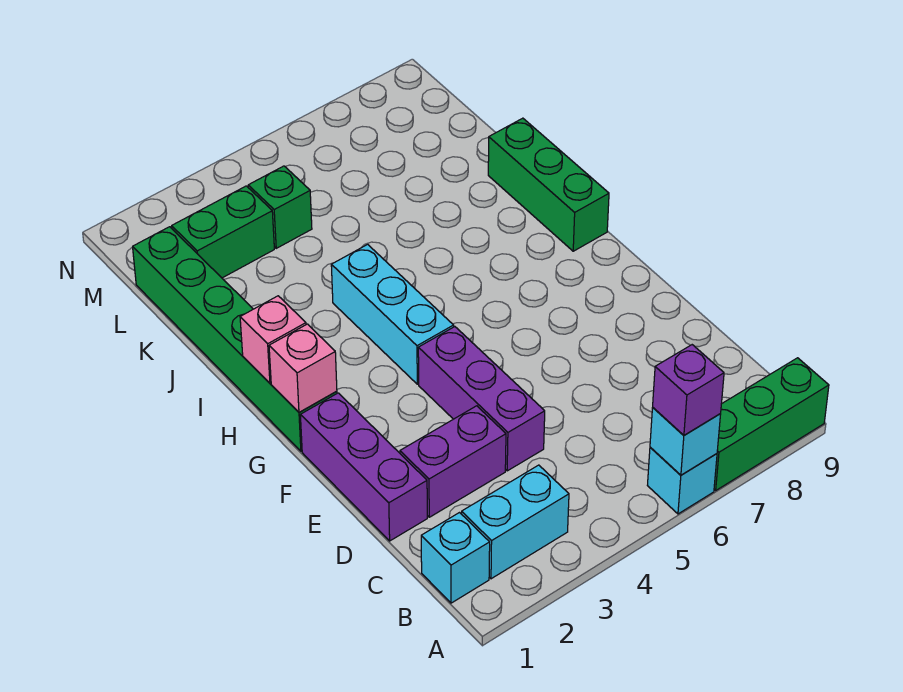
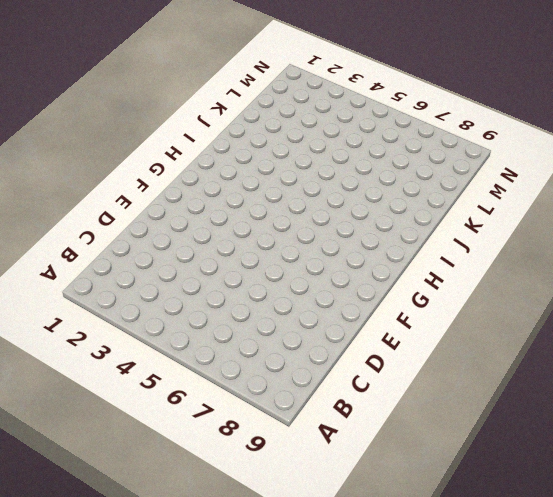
none -> cyan 1x1 brick [647,447,717,514]
none -> green 1x3 brick [714,358,829,490]
none -> cyan 1x1 brick [421,513,490,603]

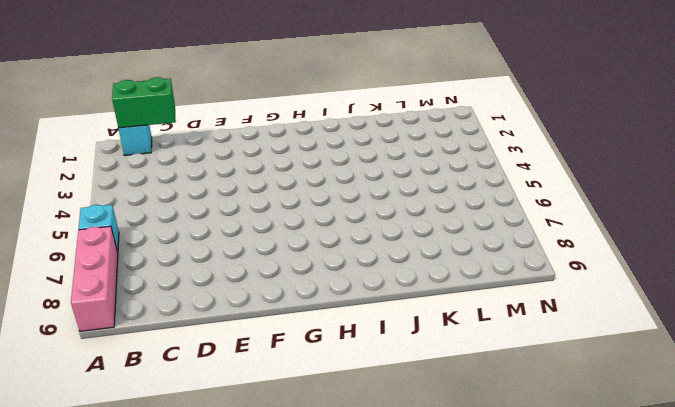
pink 1x3 brick [71,226,118,331] -> green 1x3 brick [714,358,829,490]
green 1x2 brick [112,77,176,128] -> green 1x2 brick turned to [172,186,274,278]
none -> cyan 1x2 brick [462,465,569,579]
none -> purple 1x3 brick [300,393,427,541]
none -> purple 1x2 brick [400,406,506,517]

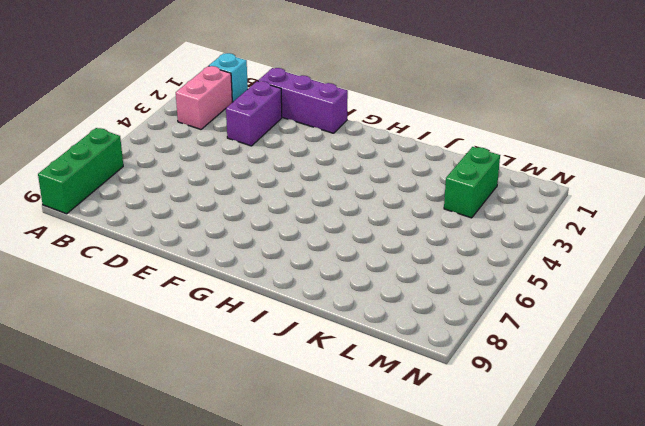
pink 1x2 brick [176,66,232,129] -> cyan 1x2 brick [462,465,569,579]
none -> cyan 1x1 brick [647,447,717,514]
none -> purple 1x3 brick [418,327,545,471]
none -> green 1x6 brick [133,227,337,451]

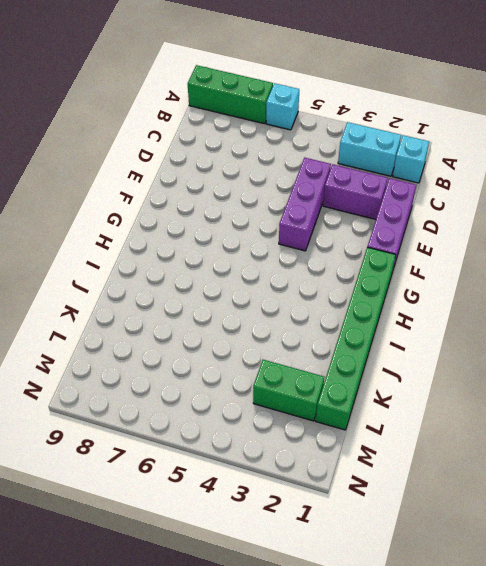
none -> cyan 1x3 brick [331,244,454,384]
none -> green 1x3 brick [488,118,609,251]
none -> green 1x1 brick [248,166,312,248]

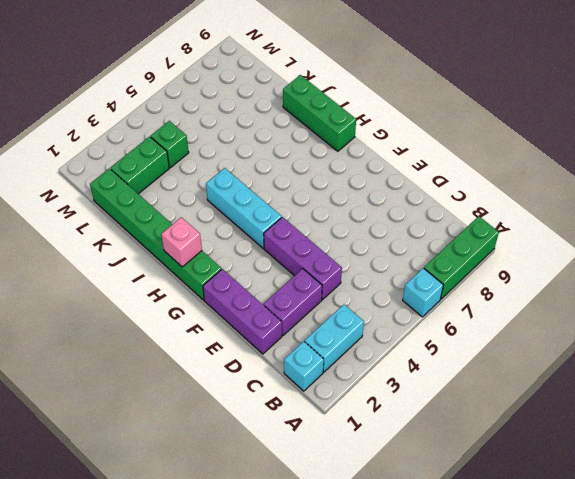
none -> cyan 1x1 brick [650,408,721,475]
none -> pink 1x1 brick [269,324,337,412]
none -> purple 1x1 brick [653,345,724,435]

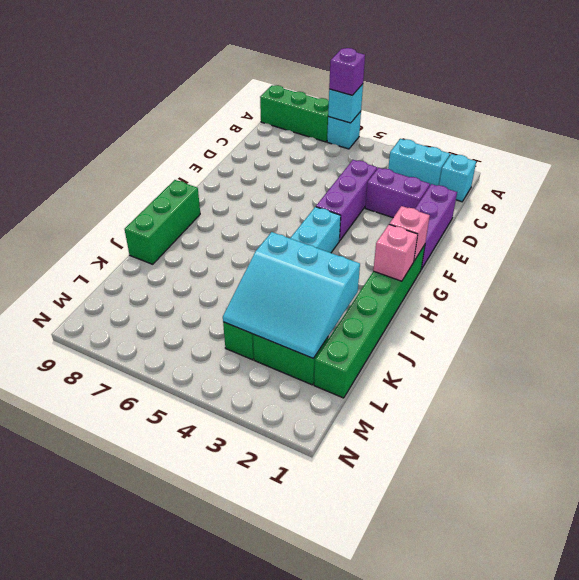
cyan 3x3 slope [223,232,360,358] -> none

